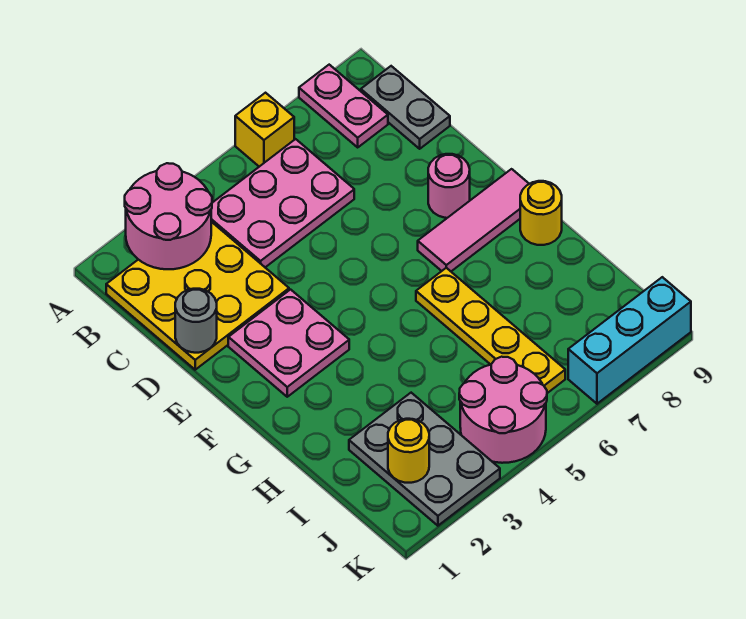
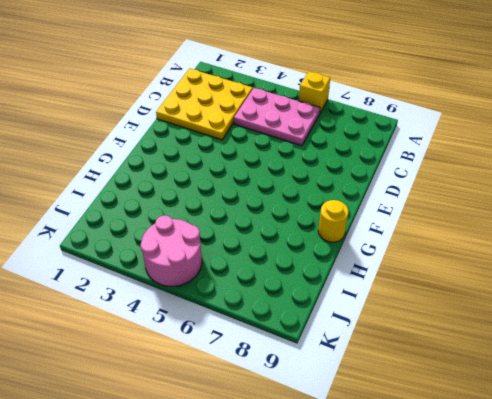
none -> pink 1x2 plate [299,65,388,147]
none -> grey 1x2 plate [361,66,450,149]
none -> pink 2x2 plate [228,290,349,397]

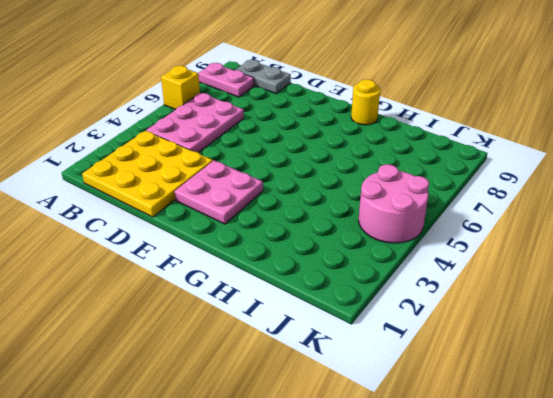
none -> pink 1x1 round brick [428,154,470,218]
none -> pink 1x3 tile [418,169,529,271]
none -> yellow 1x4 plate [416,268,565,393]

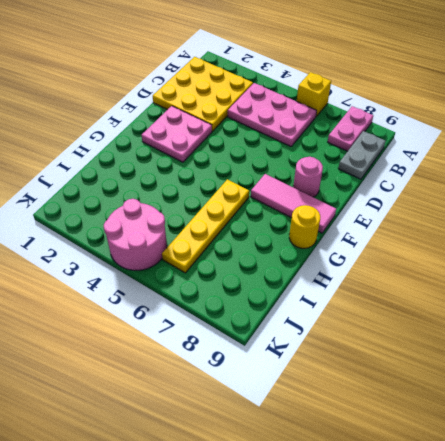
none -> grey 2x3 plate [349,393,500,526]
none -> cyan 1x3 brick [568,277,691,404]
none -> pink 2x2 round brick [125,163,212,269]

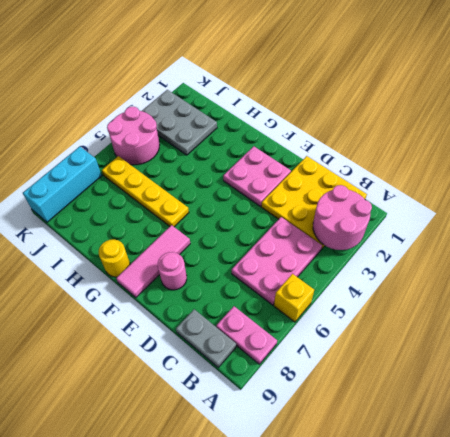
none -> grey 1x1 round brick [175,289,217,353]
none -> yellow 1x1 round brick [388,419,429,483]

